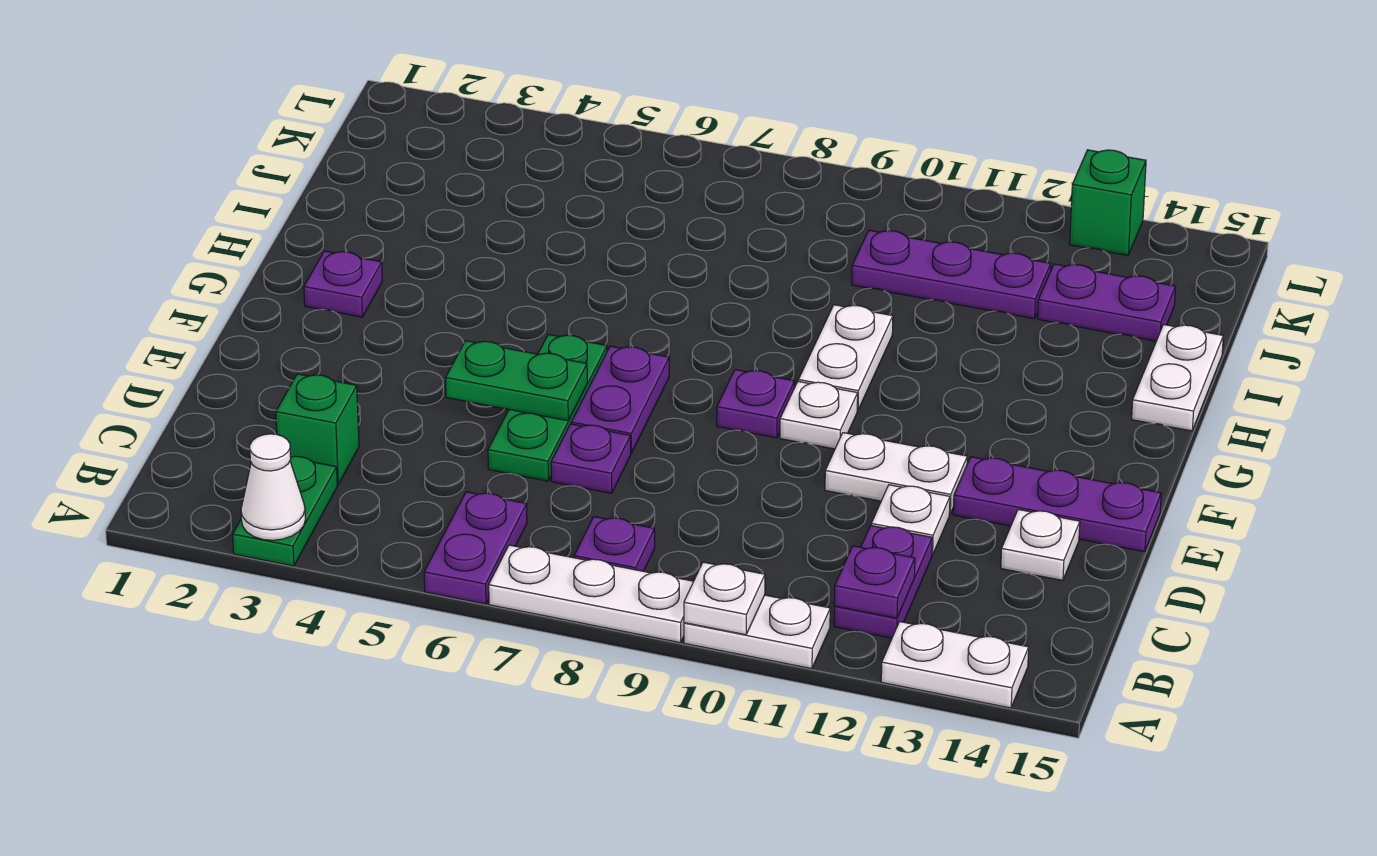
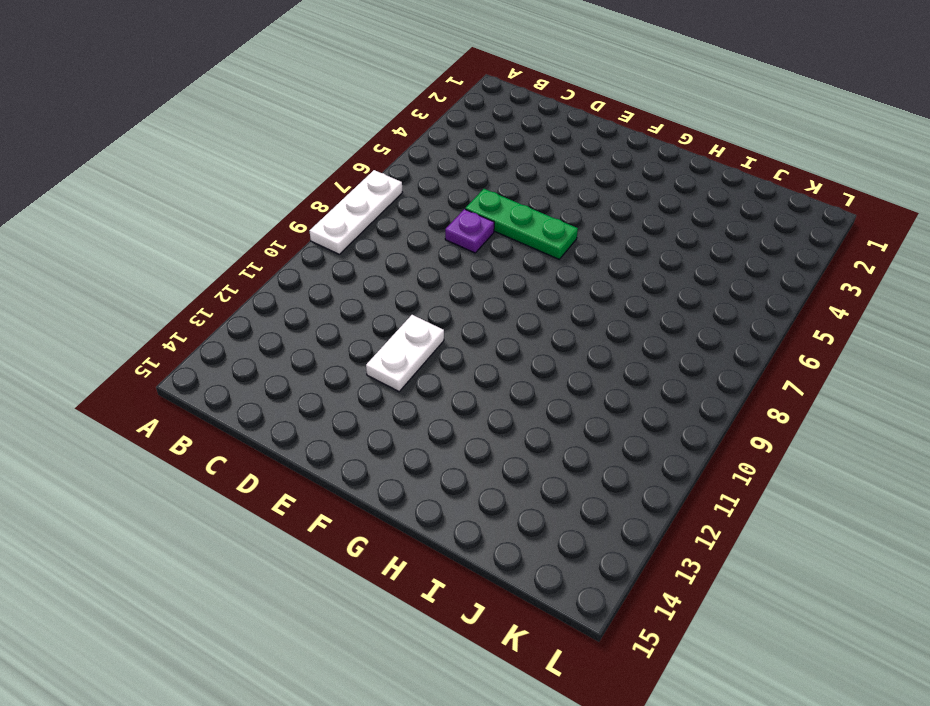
none -> green 1x2 plate [233,456,337,566]
none -> purple 1x2 plate [424,492,527,604]
none -> white 1x2 plate [684,595,830,669]

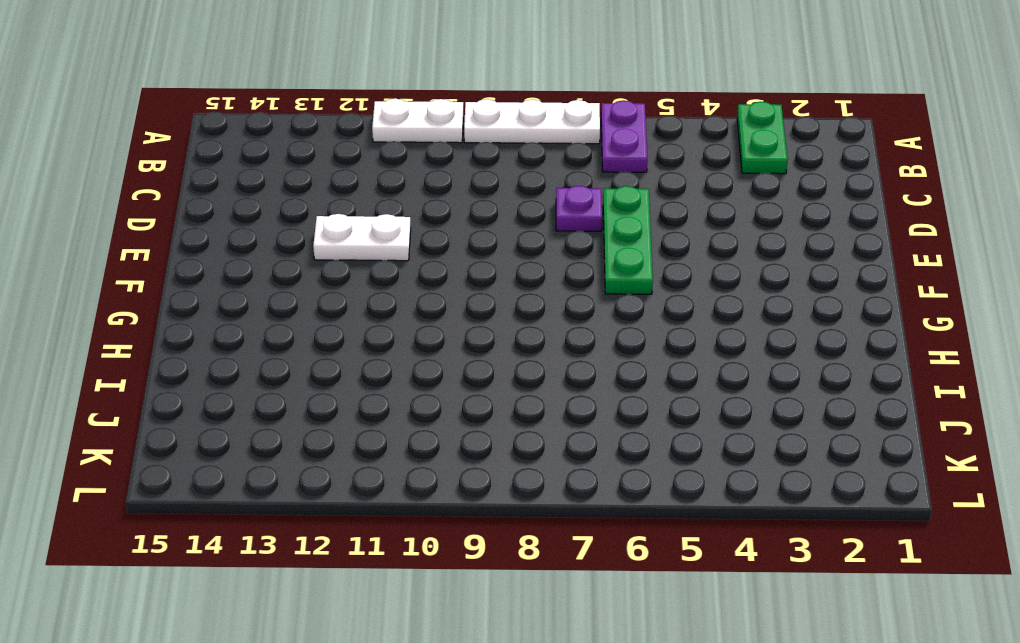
none -> white 1x2 plate [881,622,1029,708]
none -> purple 1x1 plate [574,517,655,571]
none -> purple 1x2 plate [834,526,932,638]

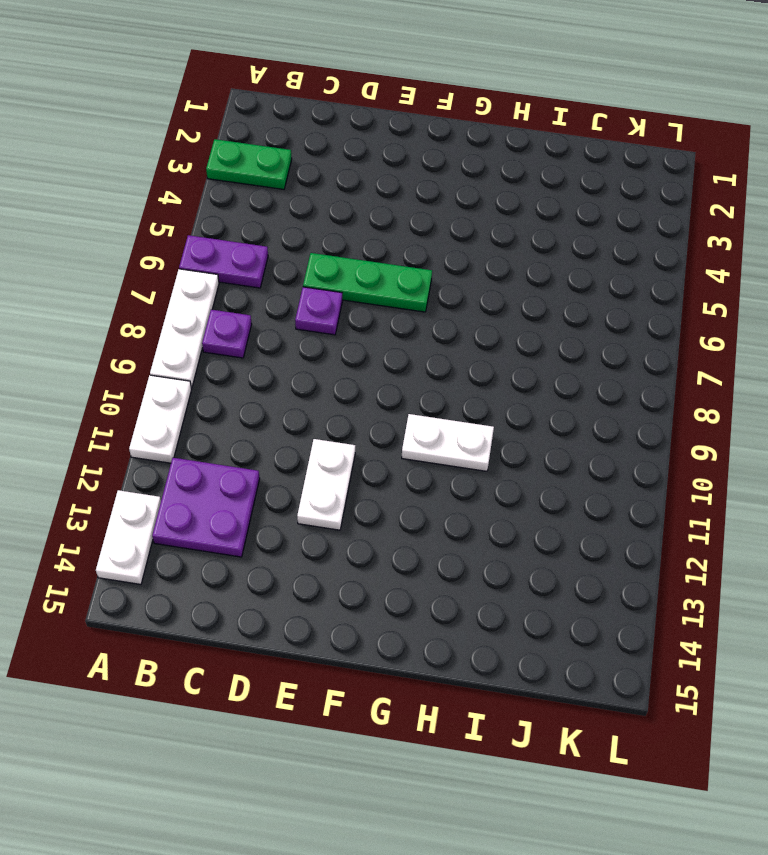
purple 2x2 plate [152,458,260,557] -> purple 1x2 plate [834,526,932,638]
none -> green 1x1 brick [276,374,359,485]
none -> white 1x1 plate [871,485,950,555]
none -> white 1x1 plate [1001,509,1080,580]

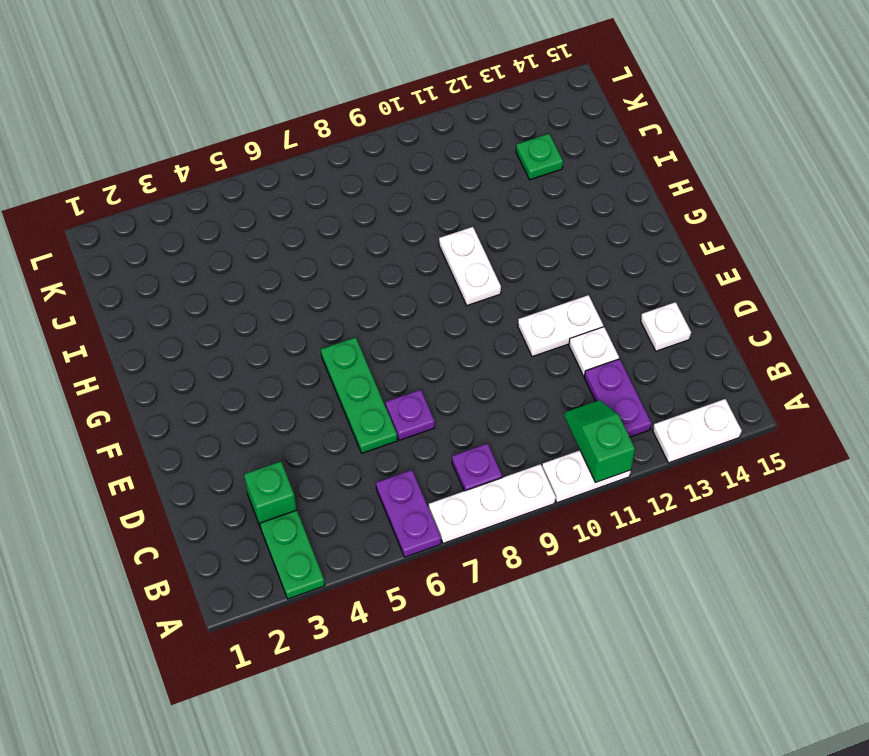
green 1x2 slope [564,400,635,483] -> none
green 1x1 plate [516,134,563,180] -> purple 1x2 plate [1038,264,1176,341]
none -> purple 1x2 plate [571,346,669,453]
none -> purple 1x3 plate [953,457,1161,552]
none -> purple 1x1 plate [717,370,795,438]

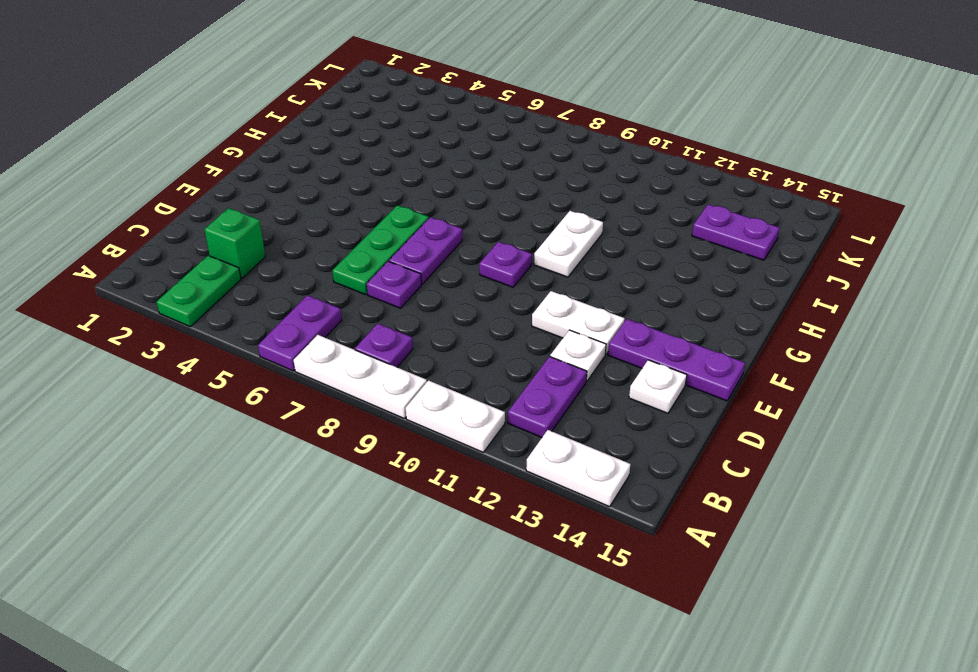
none -> white 1x1 plate [780,381,858,449]
none -> purple 1x1 plate [304,251,382,317]
none -> white 1x2 plate [1132,325,1223,431]

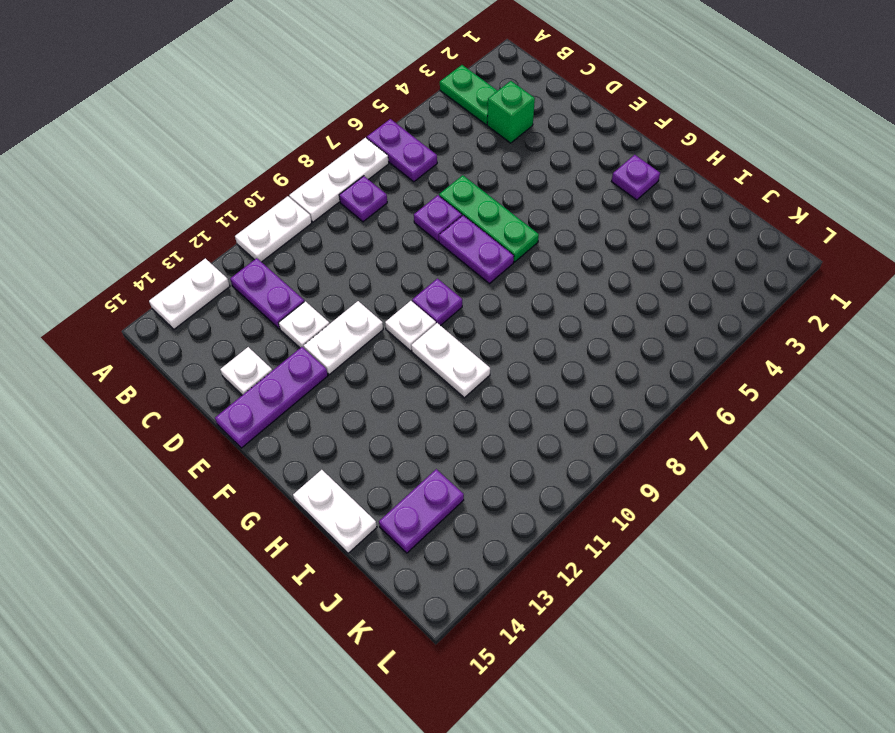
none -> purple 1x3 plate [852,230,1051,319]
none -> green 1x1 brick [1070,150,1146,255]
none -> white 1x1 cone [241,434,306,540]

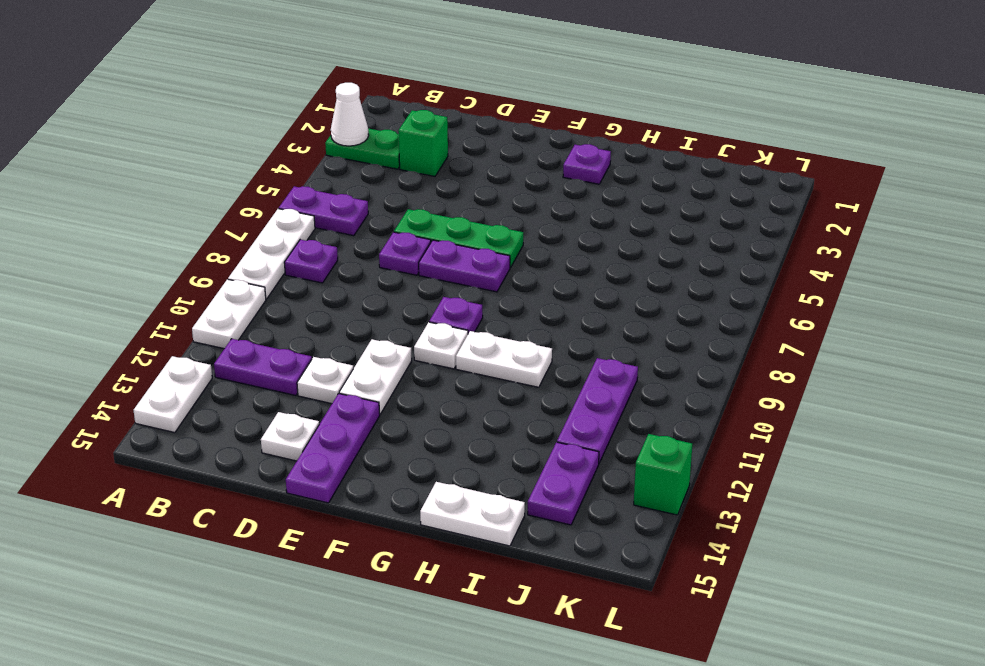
none -> white 1x1 plate [684,562,765,635]
none -> purple 1x1 plate [834,546,915,618]
none -> green 1x2 plate [446,341,587,421]

